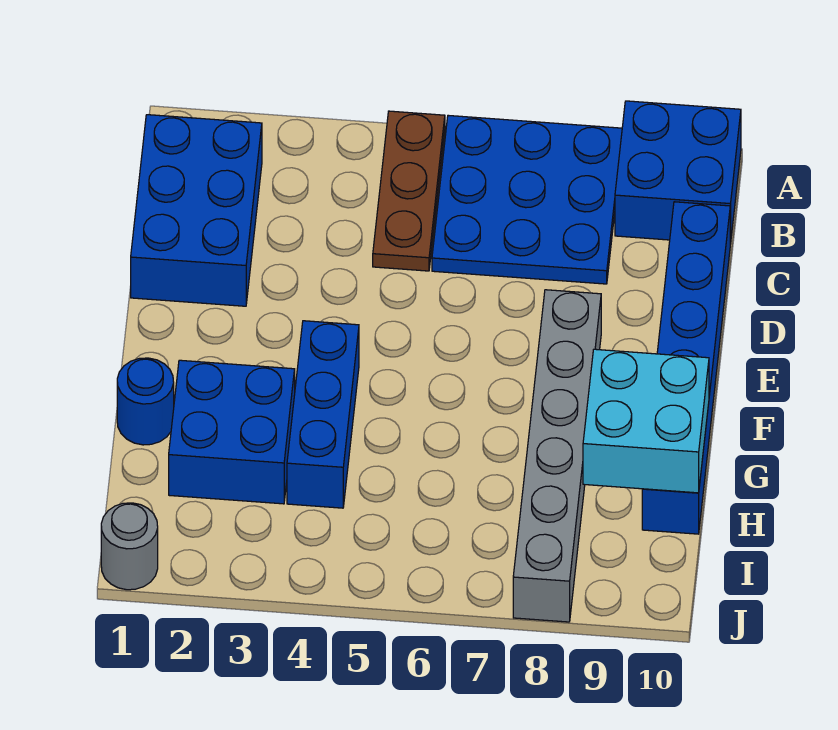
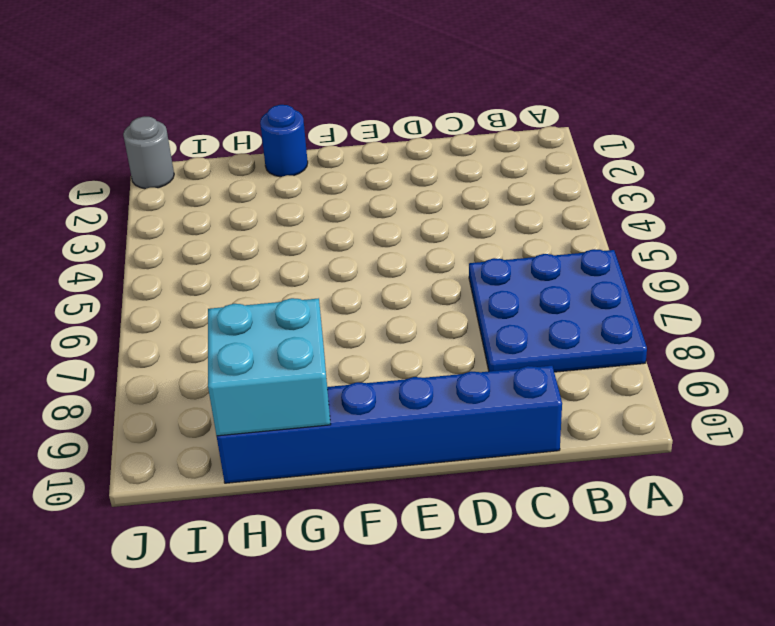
none -> brown 1x3 plate [373,111,445,271]
none -> blue 2x2 brick [615,101,741,244]

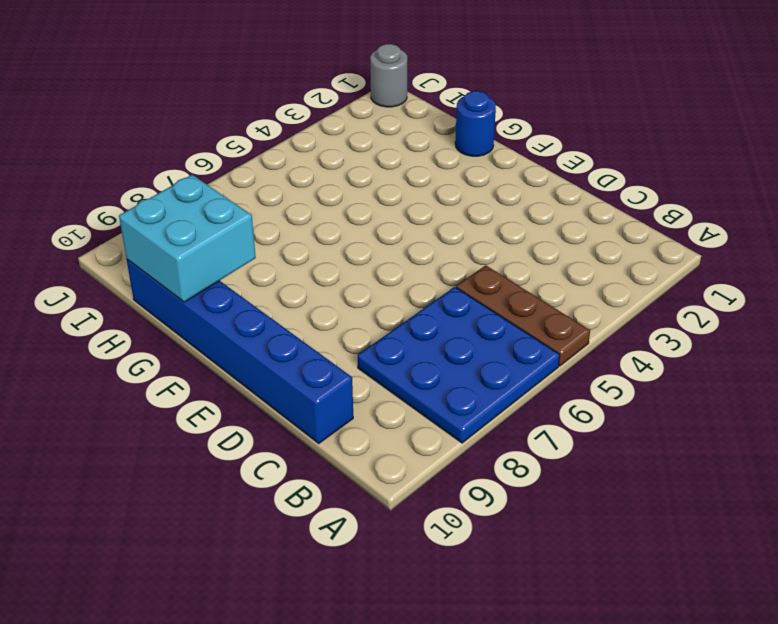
none -> blue 2x2 brick [615,101,741,244]
none -> blue 2x3 brick [131,115,262,306]

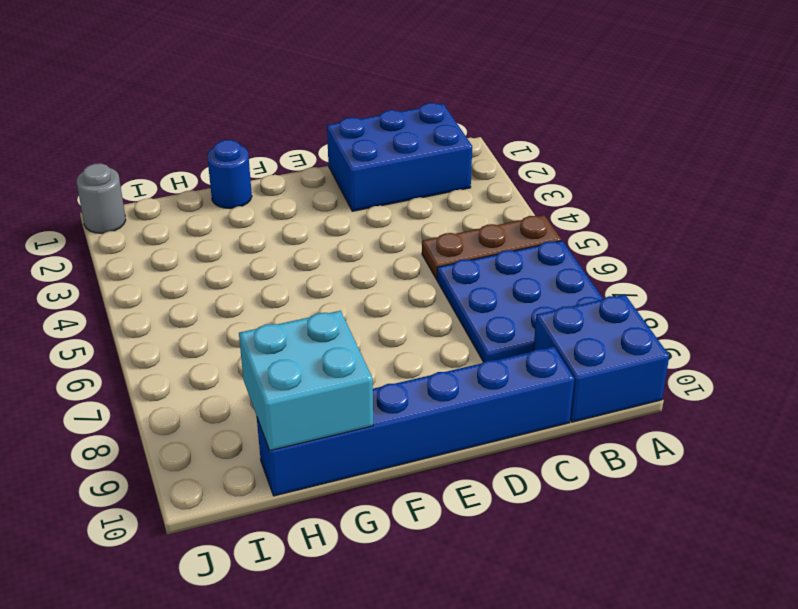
none -> grey 1x6 brick [513,290,601,622]
none -> blue 1x3 brick [287,321,359,508]

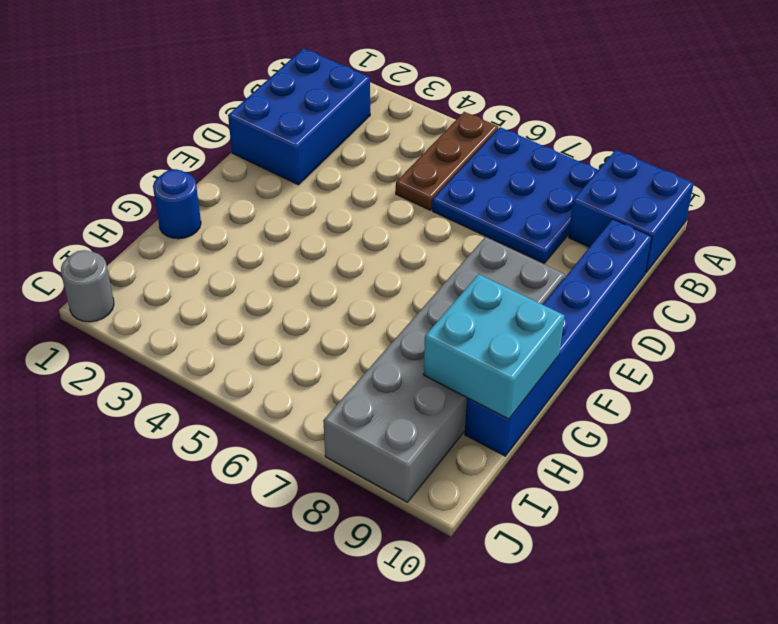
grey 2x6 brick [323,237,565,502] -> grey 1x6 brick [513,290,601,622]
none -> blue 1x3 brick [287,321,359,508]
none -> blue 2x2 brick [169,360,295,504]

